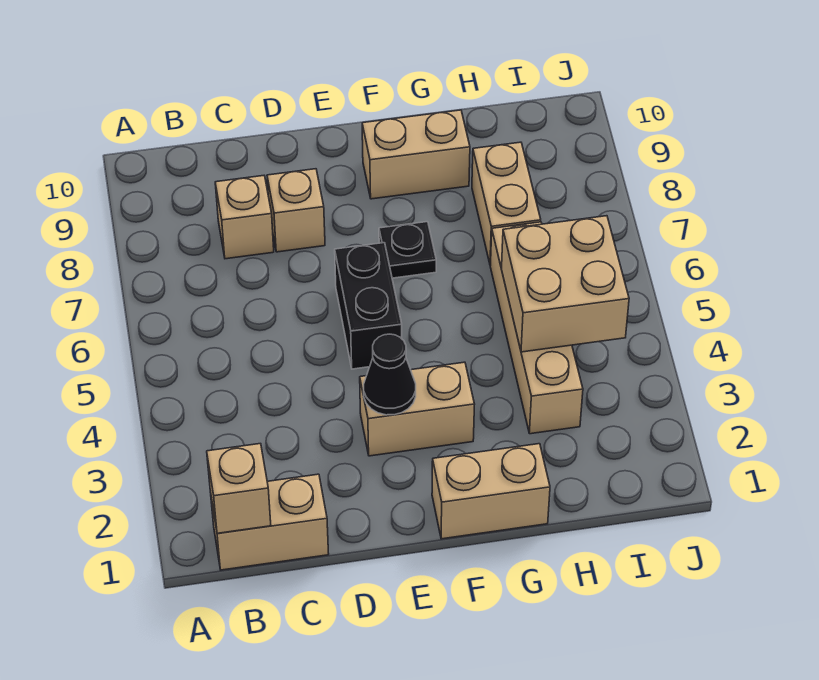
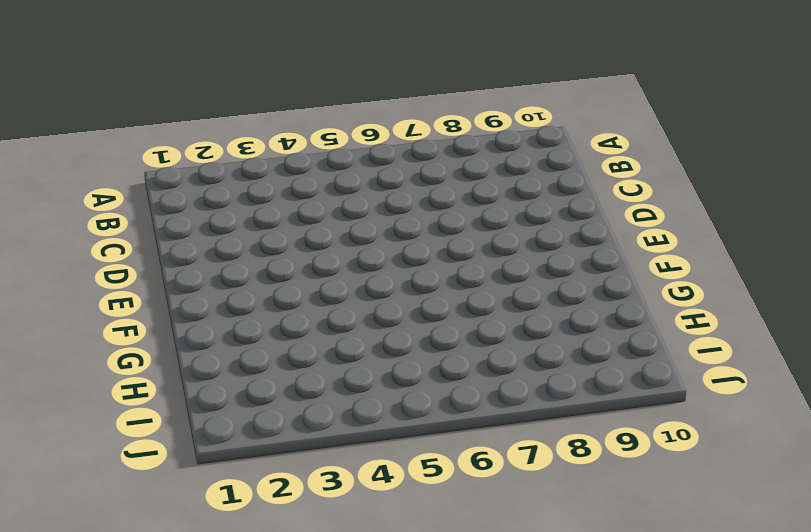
none -> tan 1x2 brick [211,474,329,570]
none -> tan 1x1 brick [215,176,274,259]
none -> tan 1x1 brick [267,169,325,252]

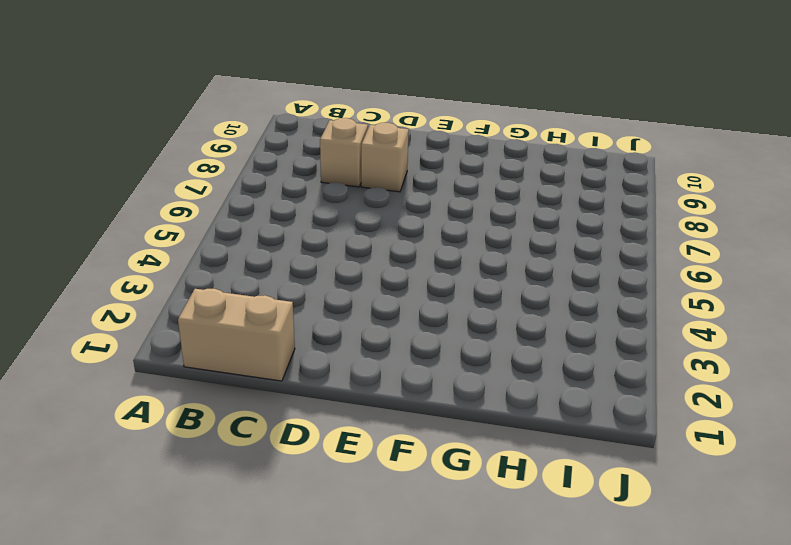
none -> tan 1x2 brick [360,362,475,456]
none -> black 1x2 brick [335,243,402,369]
none -> tan 1x2 brick [432,444,550,539]

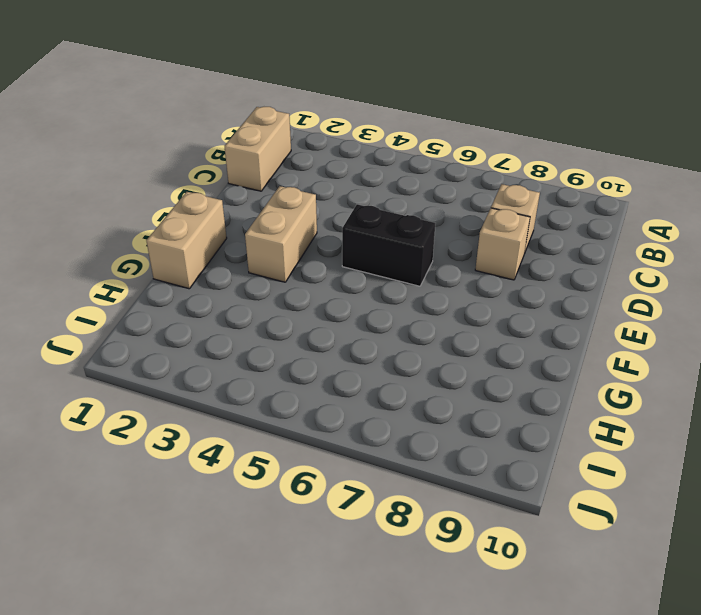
none -> black 1x1 plate [379,222,436,278]
none -> tan 1x2 brick [362,110,470,199]
none -> tan 1x4 brick [490,222,583,434]

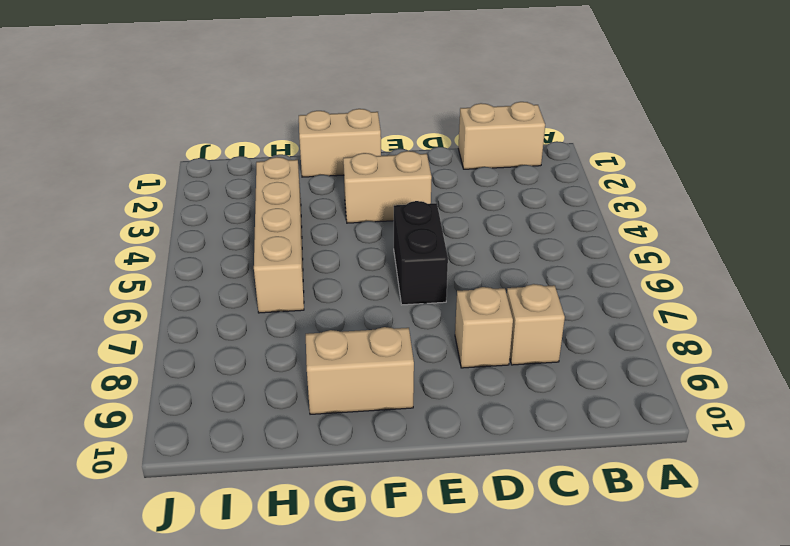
none -> black 1x1 plate [379,222,436,278]
none -> tan 1x2 brick [472,142,541,265]
none -> tan 1x1 brick [207,444,271,533]

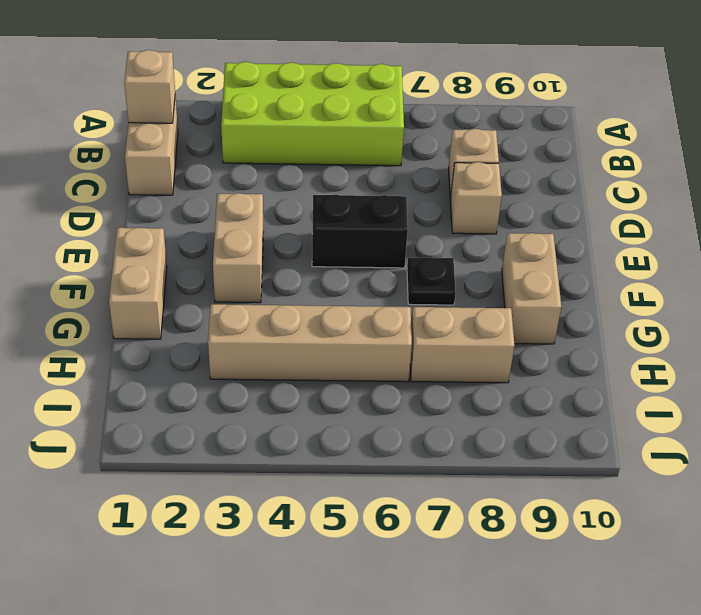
lime 2x4 brick [221,62,404,166] -> none
none -> black 1x1 cone [364,334,416,415]
none -> tan 2x2 brick [502,216,629,352]

